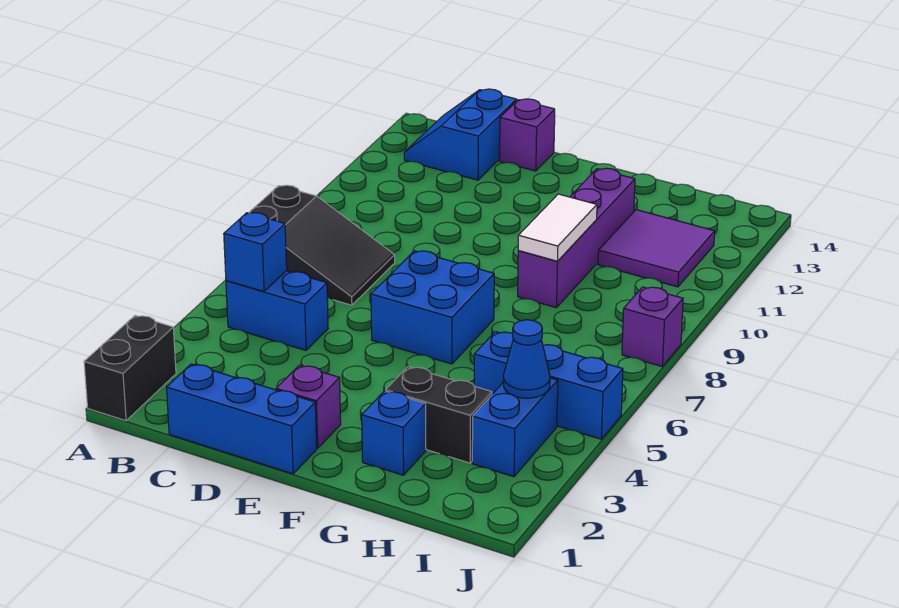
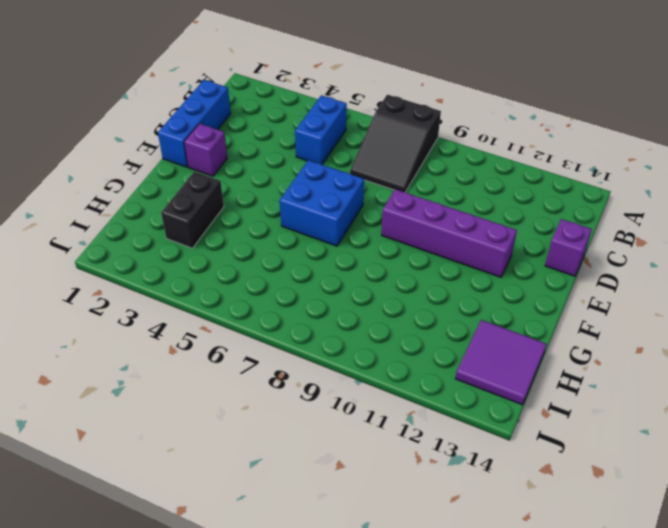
purple 1x4 brick [381,189,517,277] -> purple 1x4 brick moved to [518,168,635,308]
purple 2x2 tile [455,320,546,405] -> purple 2x2 tile moved to [598,210,715,287]
none -> black 1x2 brick [84,316,176,421]
none -> blue 2x2 slope [404,89,517,180]
none -> blue 1x1 brick [362,391,426,475]

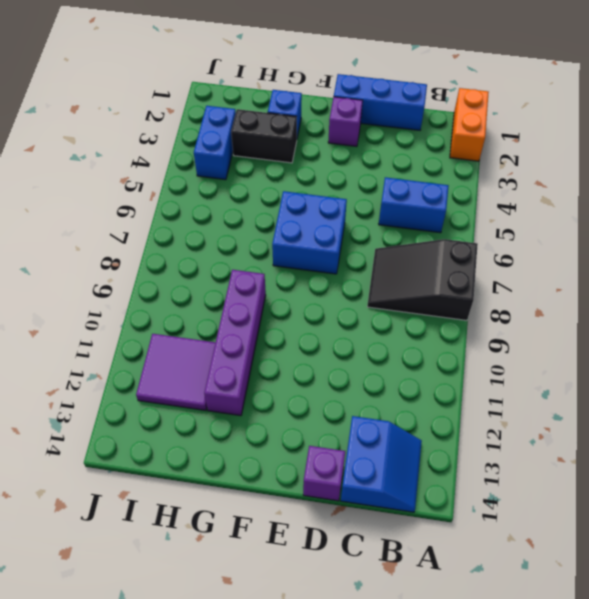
orange 1x2 brick [450,88,489,161] -> black 1x2 brick [84,316,176,421]
none -> blue 1x3 brick [474,332,623,439]
none -> purple 1x1 brick [622,287,683,366]
none -> blue 1x1 brick [224,213,287,291]

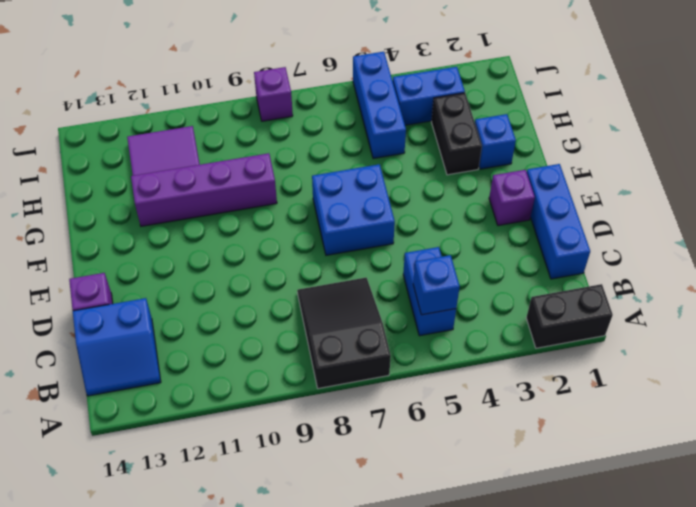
none -> white 1x2 tile [518,194,597,261]
none -> blue 1x1 cone [504,320,550,398]

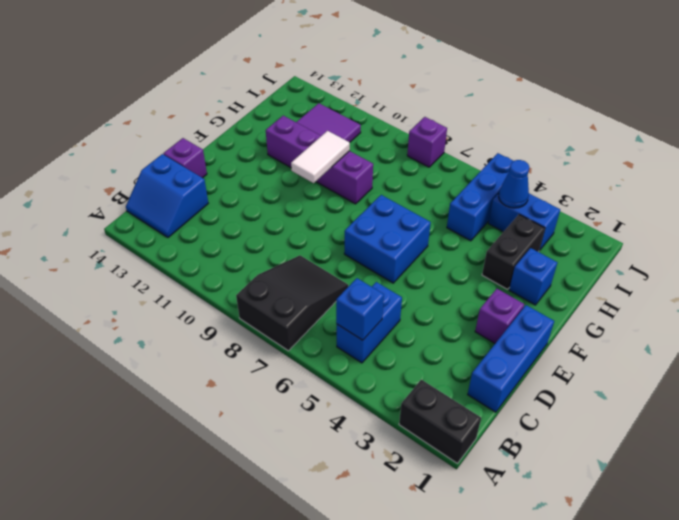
white 1x2 tile [291,131,350,183] -> white 1x2 tile turned to [518,194,597,261]

